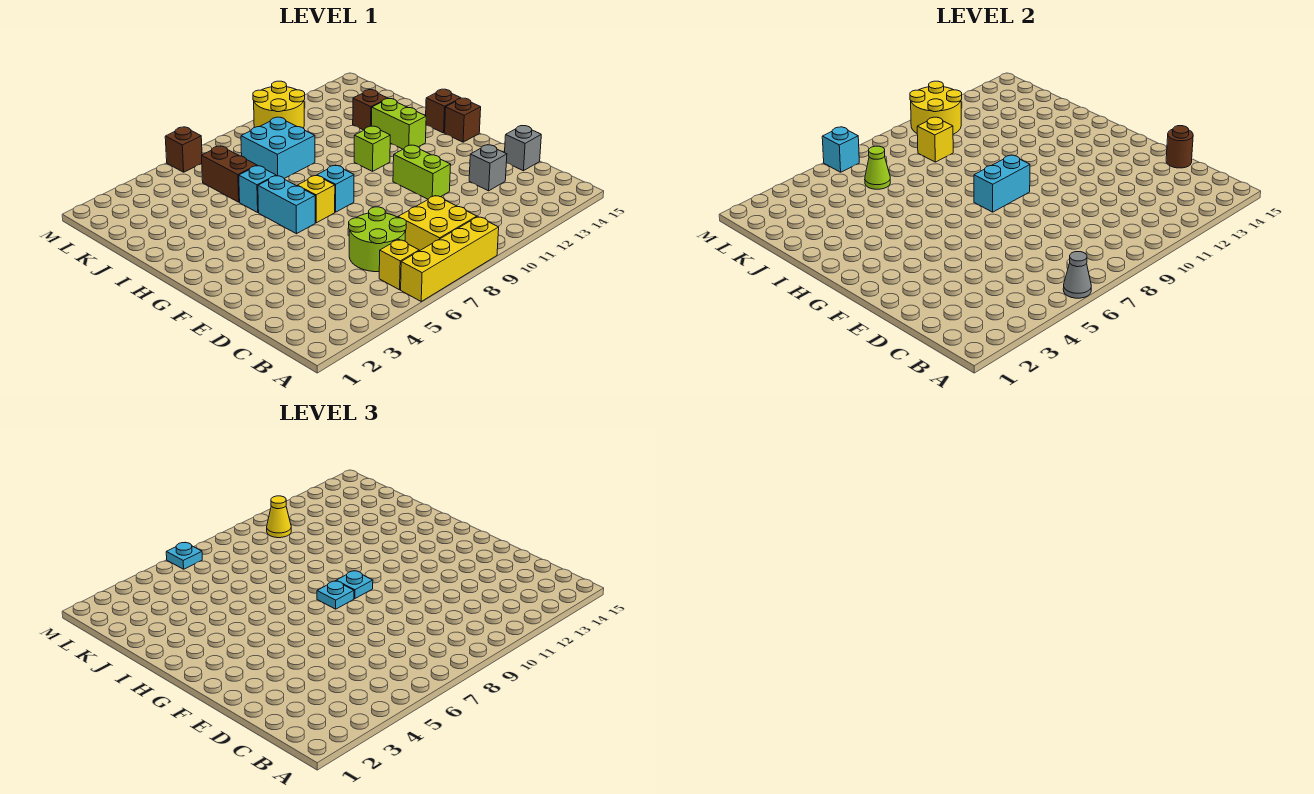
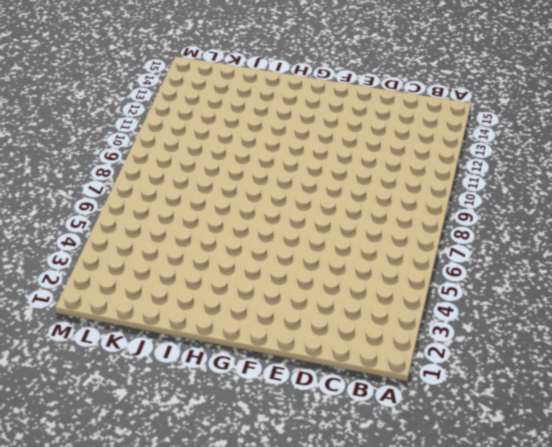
none -> yellow 1x4 brick [401,217,499,301]
none -> yellow 1x1 brick [379,239,419,290]
none -> yellow 2x2 brick [398,196,477,251]
none -> lime 2x2 round brick [349,207,406,272]

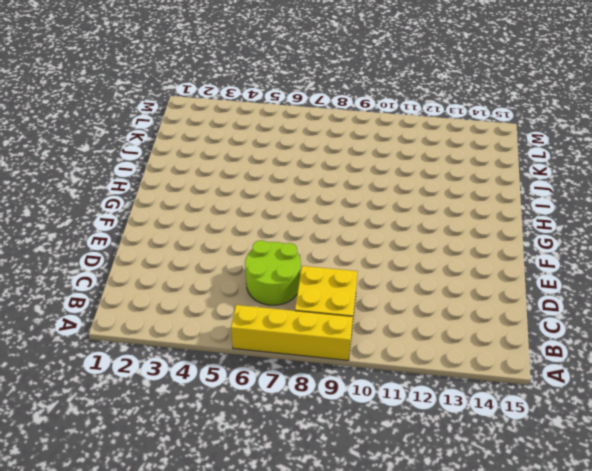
none -> yellow 1x1 brick [379,239,419,290]
none -> grey 1x1 brick [469,145,507,191]
none -> grey 1x1 brick [505,126,541,171]
none -> lime 1x2 brick [393,145,451,199]

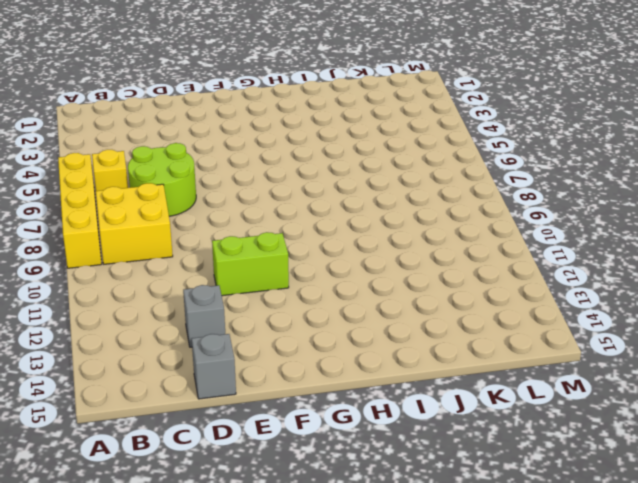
none -> cyan 1x2 brick [258,176,315,234]
none -> yellow 1x1 brick [297,176,335,223]
none -> cyan 1x1 brick [317,165,354,212]
none -> brown 1x1 brick [445,98,481,142]

